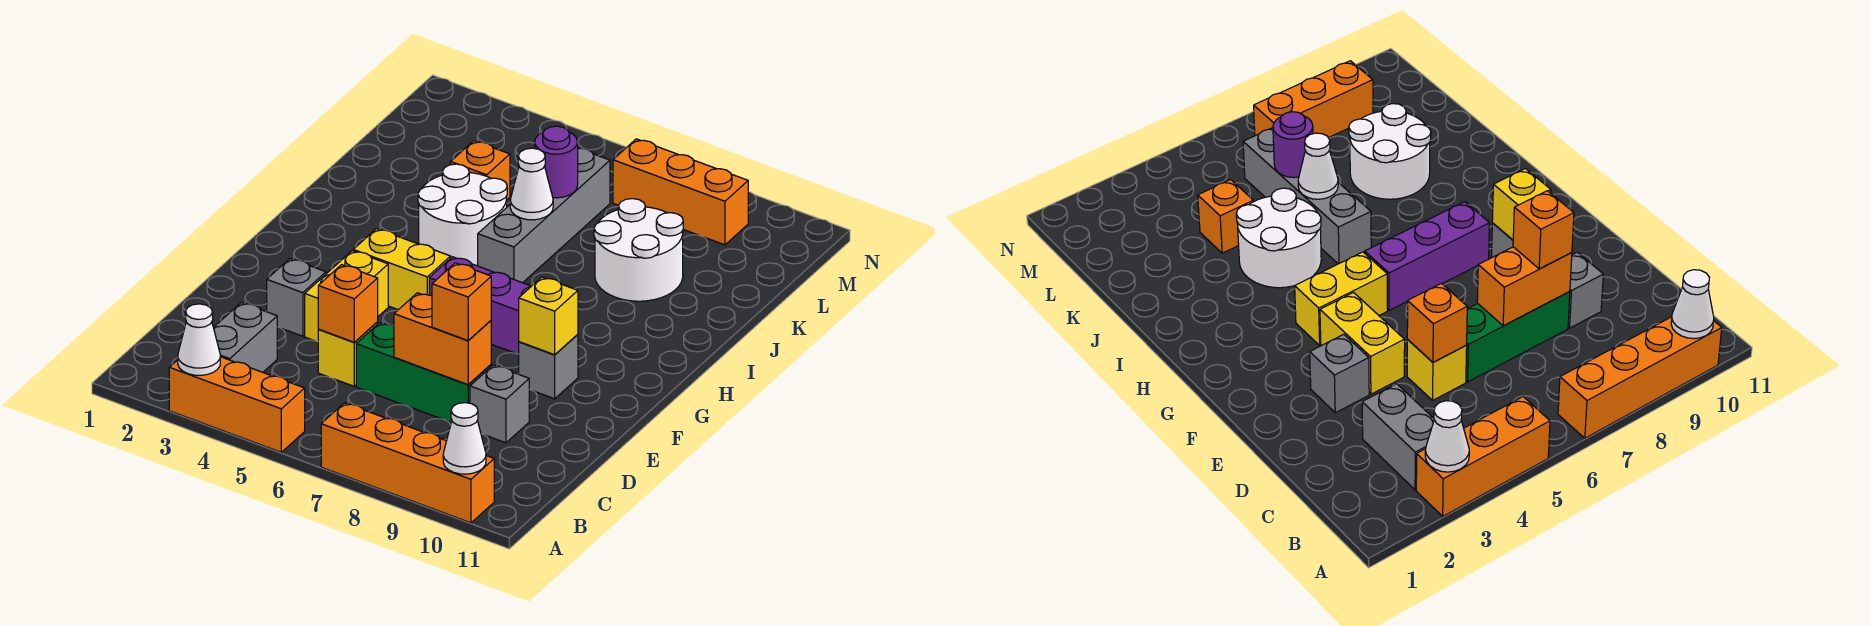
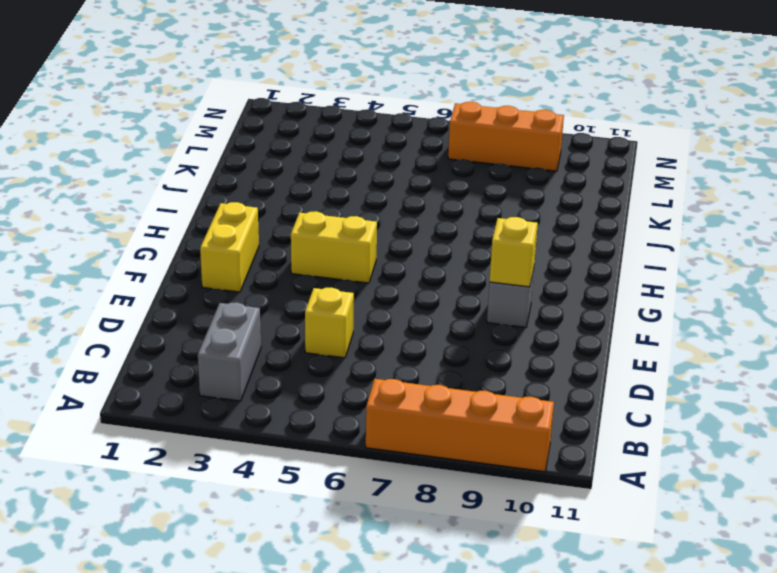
yellow 1x2 brick [200,202,259,292] -> yellow 1x2 brick moved to [305,251,388,341]
none -> orange 1x3 brick [169,357,305,452]
none -> green 1x3 brick [356,323,491,422]
none -> grey 1x1 brick [470,365,529,443]

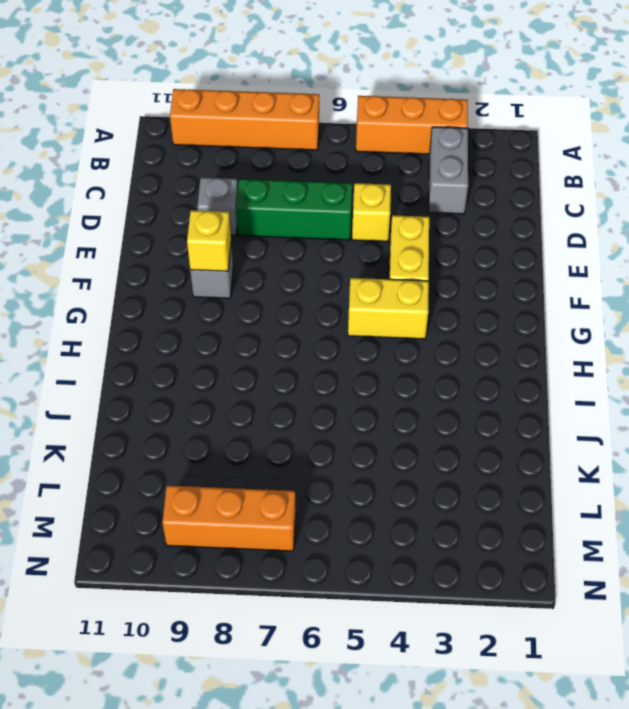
none -> grey 1x1 brick [267,259,326,336]
none -> purple 1x3 brick [429,257,531,354]
none -> white 2x2 round brick [418,164,507,266]

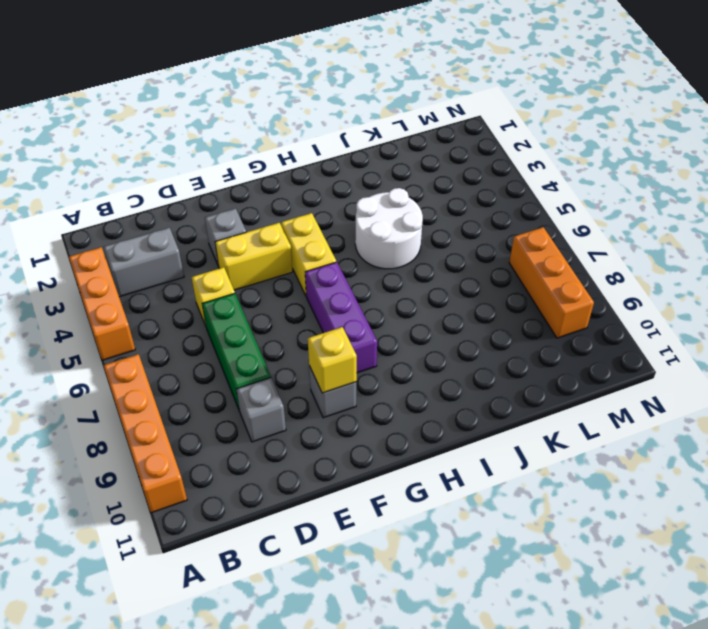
none -> grey 1x4 brick [478,148,610,283]
none -> white 2x2 round brick [594,199,683,301]
none -> orange 1x1 brick [451,141,510,200]

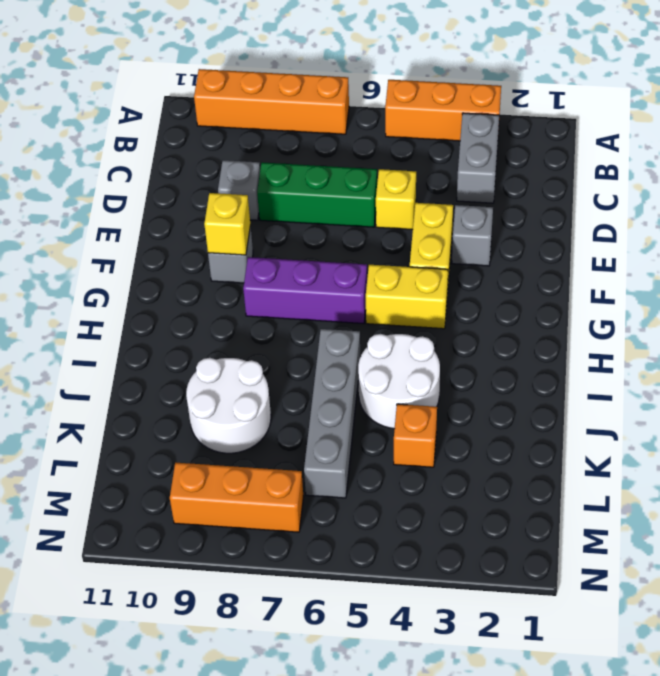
none -> white 1x1 cone [178,304,220,375]
none -> white 1x1 cone [443,403,486,474]
none -> orange 1x1 brick [318,265,378,342]

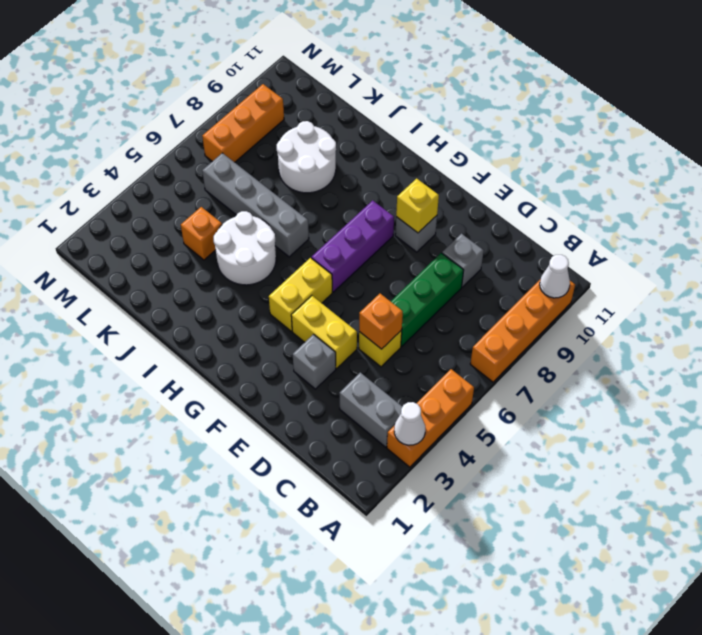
none -> orange 1x2 brick [394,293,491,385]
none -> white 1x1 cone [510,148,553,220]
none -> purple 1x1 round brick [535,126,578,198]

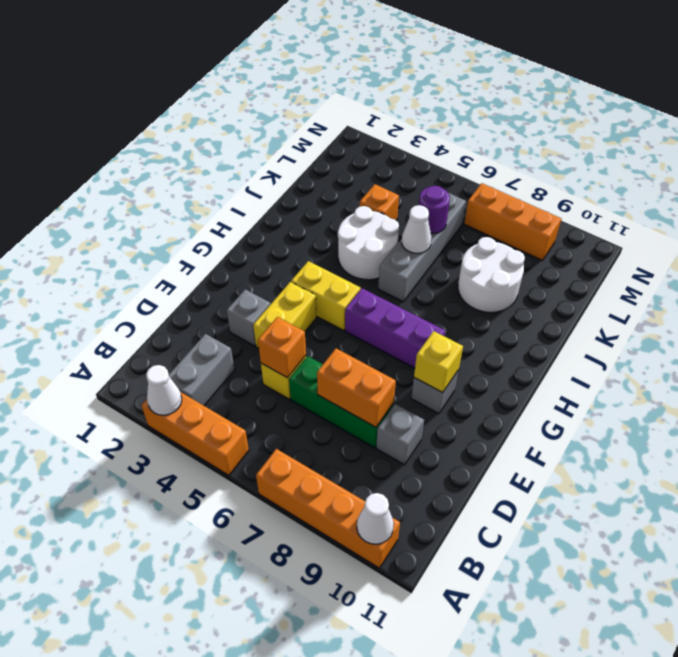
none -> orange 1x1 brick [432,263,491,340]

